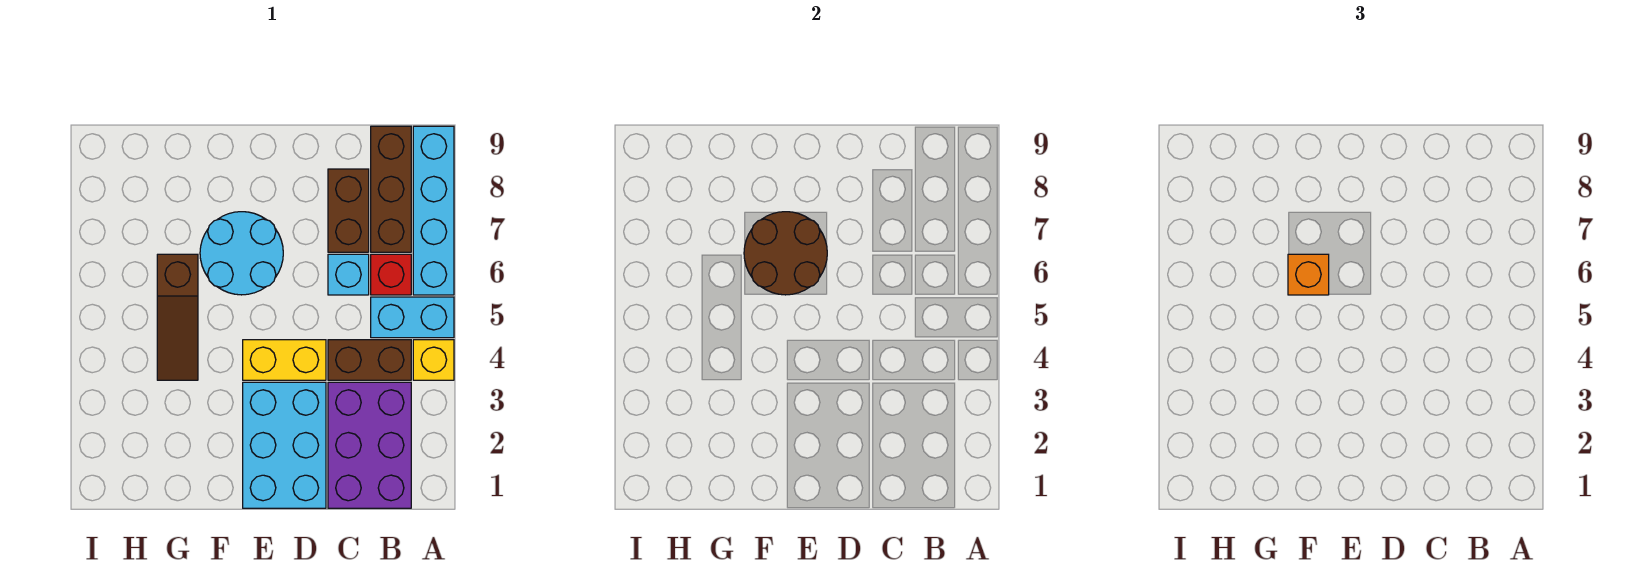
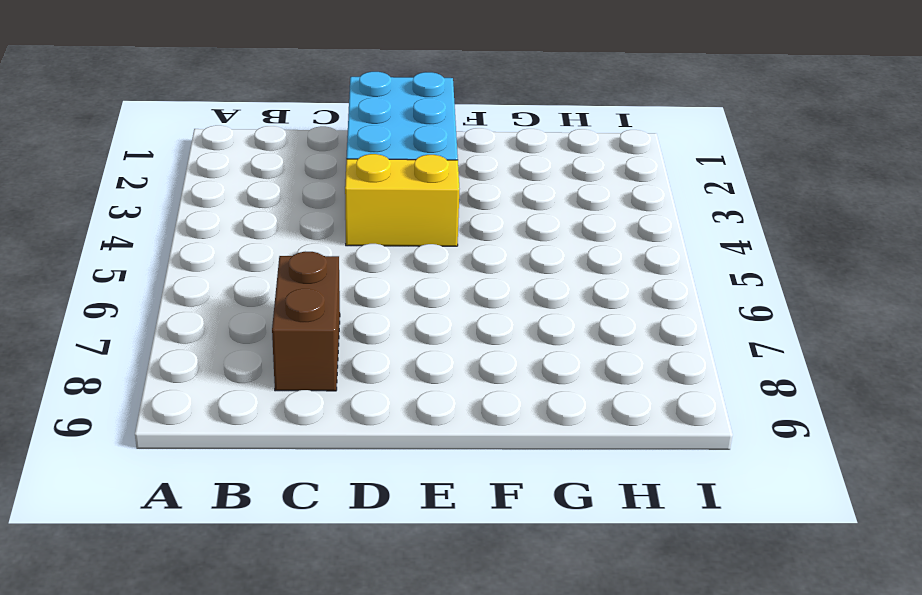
none -> yellow 1x1 brick [413,340,454,380]
none -> cyan 1x2 brick [371,297,454,338]
none -> cyan 1x4 brick [413,126,454,295]

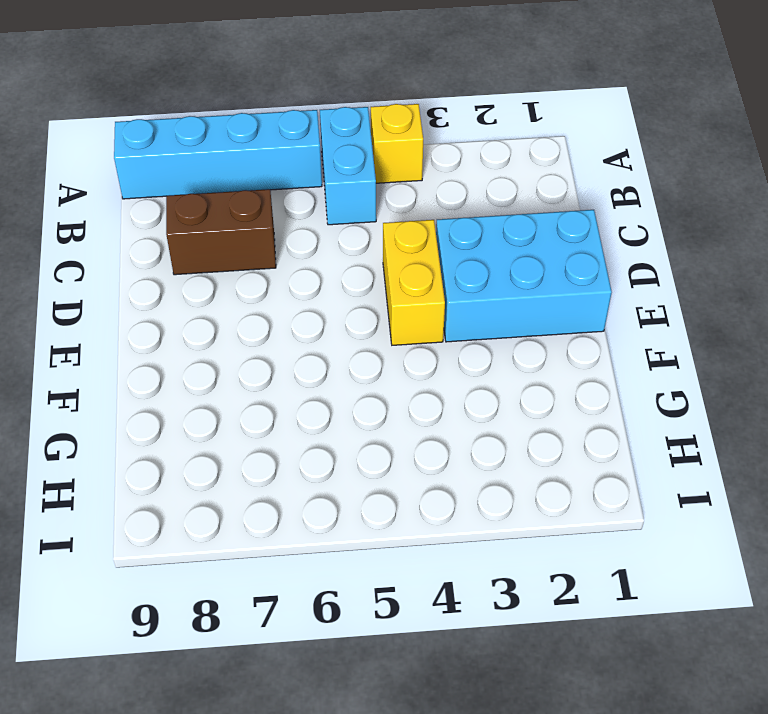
none -> purple 2x3 brick [328,382,411,508]
none -> brown 1x2 brick [328,340,411,380]
none -> red 1x1 brick [371,254,411,295]

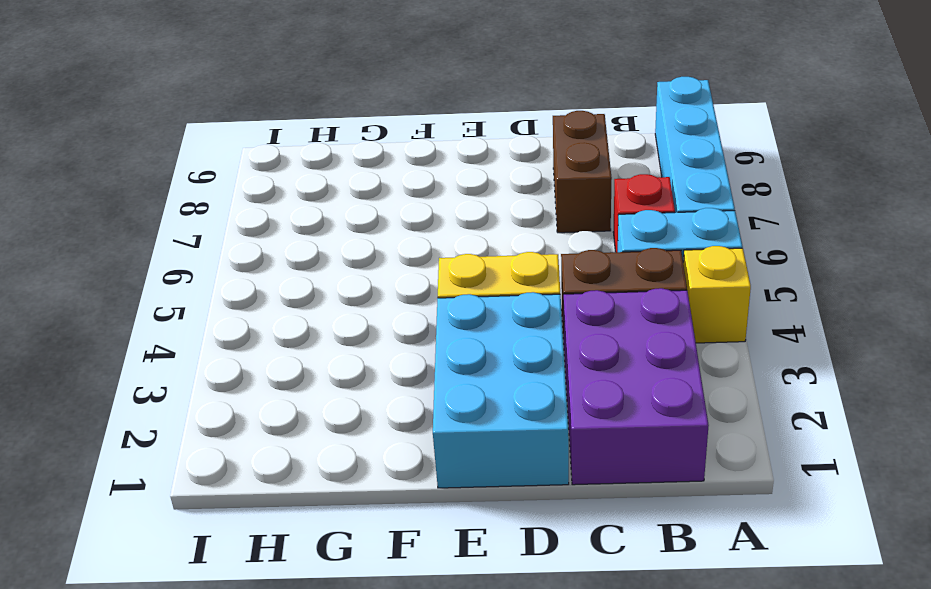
none -> brown 1x3 brick [371,126,411,252]
none -> cyan 1x1 brick [328,254,369,295]
none -> cyan 2x2 round brick [200,212,283,295]

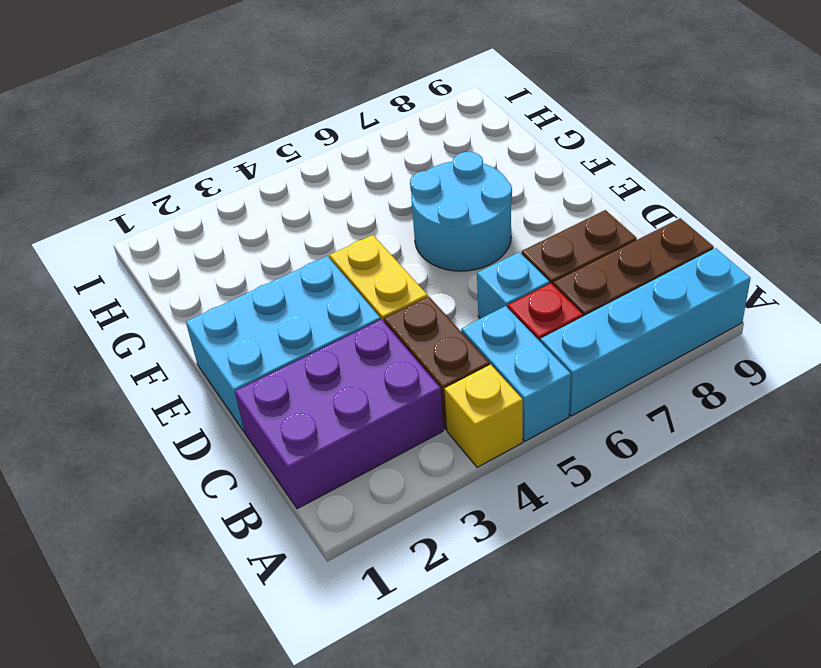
none -> brown 1x3 slope [157,254,198,380]
none -> brown 2x2 round brick [744,212,827,295]
none -> orange 1x1 brick [1288,254,1329,295]

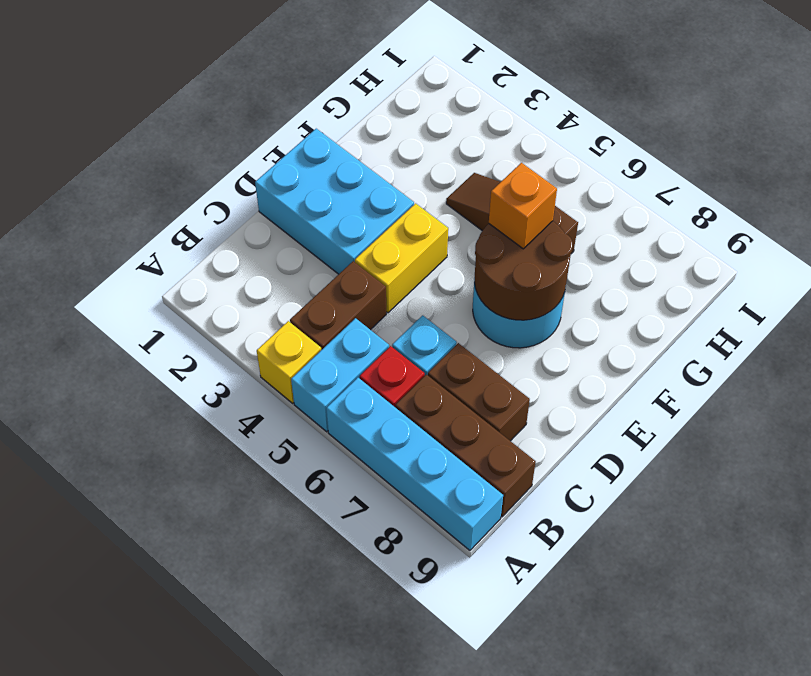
none -> purple 2x3 brick [328,382,411,508]

